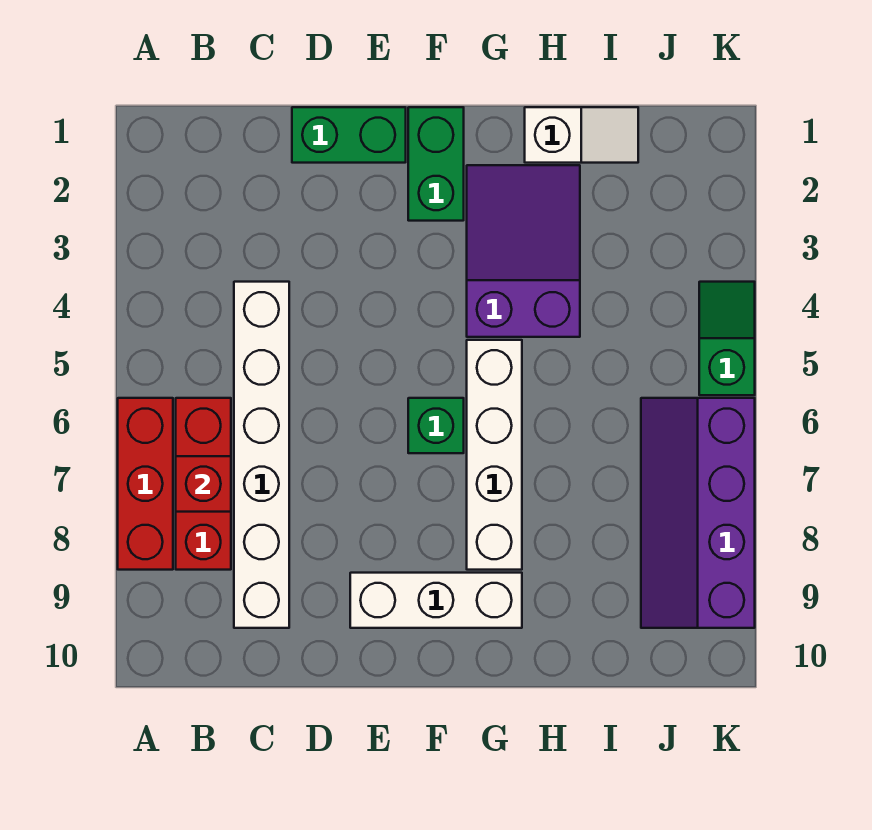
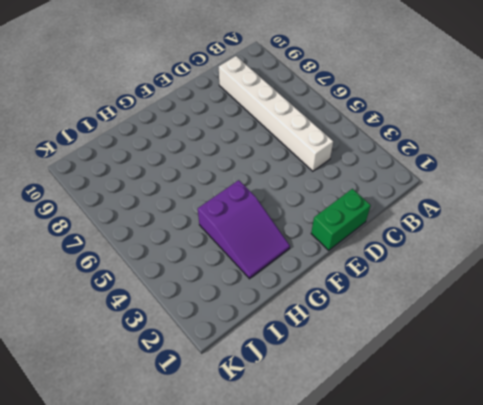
none -> red 1x3 brick [118,398,173,570]
none -> red 1x3 brick [176,398,231,570]
none -> white 1x3 brick [350,573,522,628]

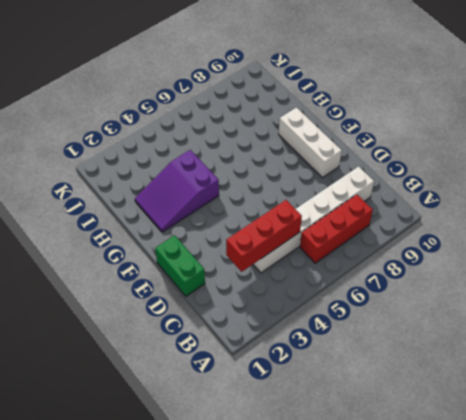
red 1x3 brick [226,200,302,272] -> red 1x3 brick moved to [118,398,173,570]
none -> green 1x2 brick [408,107,464,221]
none -> green 1x1 brick [408,398,464,453]
none -> white 1x4 brick [467,340,522,570]

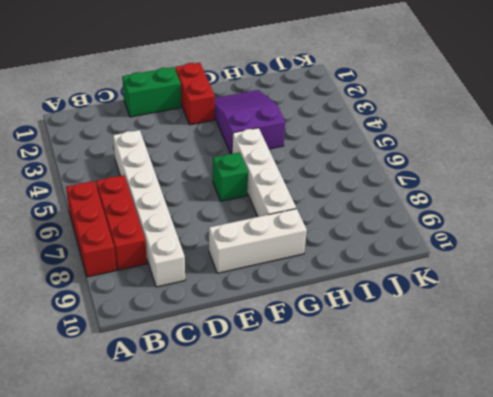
red 1x2 brick [175,63,215,125] -> green 1x2 brick [408,107,464,221]
none -> white 1x2 slope [525,107,638,163]
none -> purple 2x4 slope [641,398,755,628]
none -> green 1x2 slope [699,282,755,395]

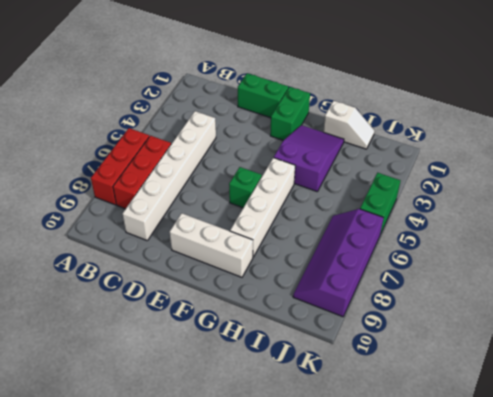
green 1x2 brick [360,173,401,234] -> green 1x2 slope [699,282,755,395]
none -> red 1x1 brick [176,456,231,512]

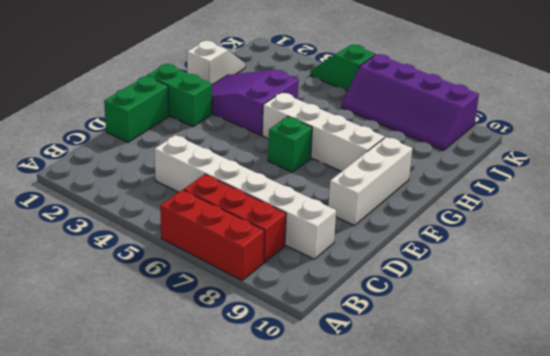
none -> red 1x1 brick [176,456,231,512]

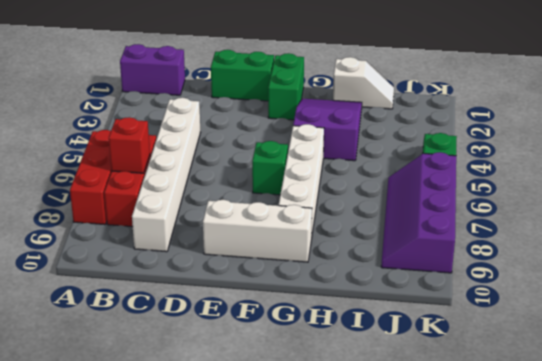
purple 1x2 brick [120,44,185,95] -> none

